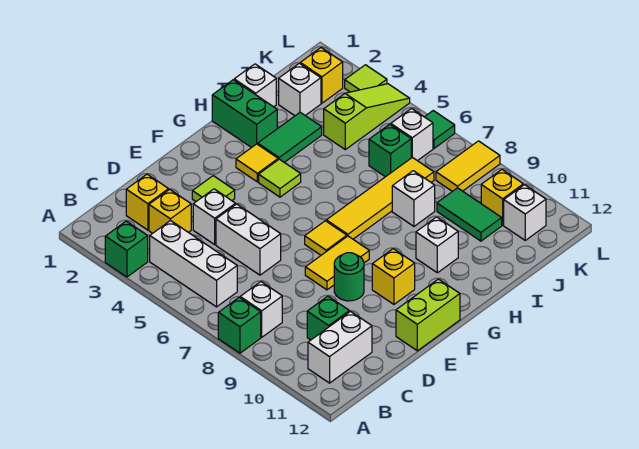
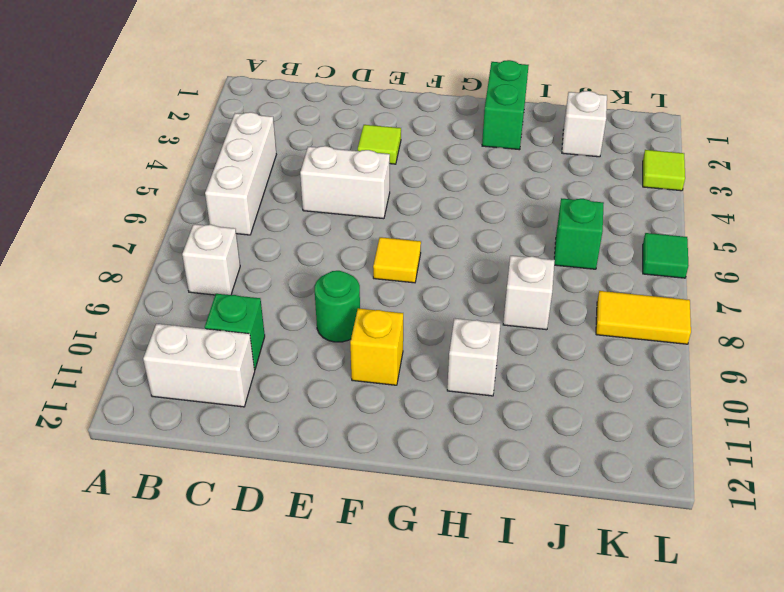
white 1x2 brick [300,146,390,219] -> white 1x2 brick turned to [216,204,281,275]
none -> green 1x1 brick [105,221,148,277]
none -> green 1x1 brick [218,297,261,353]
none -> yellow 1x1 brick [126,174,169,230]
none -> yellow 1x1 brick [149,189,191,233]

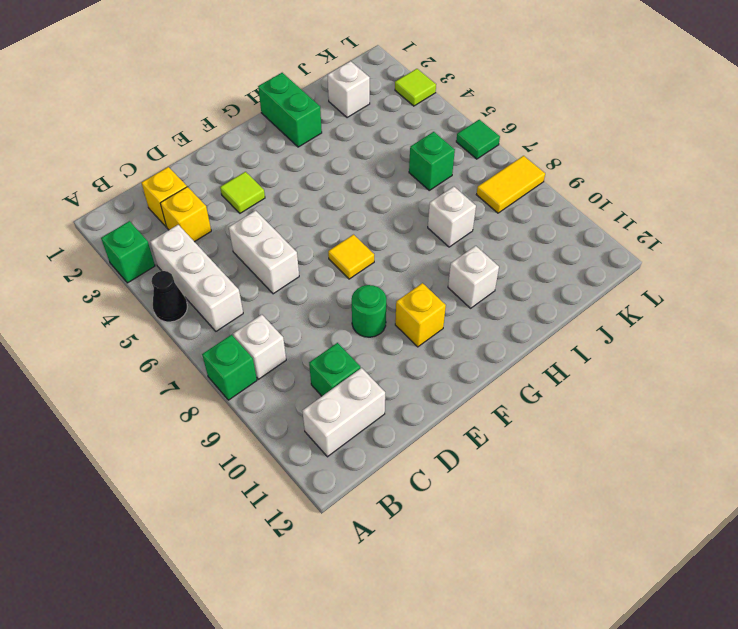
black 1x1 cone [151,271,187,322] -> none
none -> white 1x1 brick [193,189,236,245]
none -> yellow 1x2 tile [305,236,369,290]
none -> lime 1x2 brick [396,279,460,351]
none -> yellow 1x1 tile [236,144,278,182]

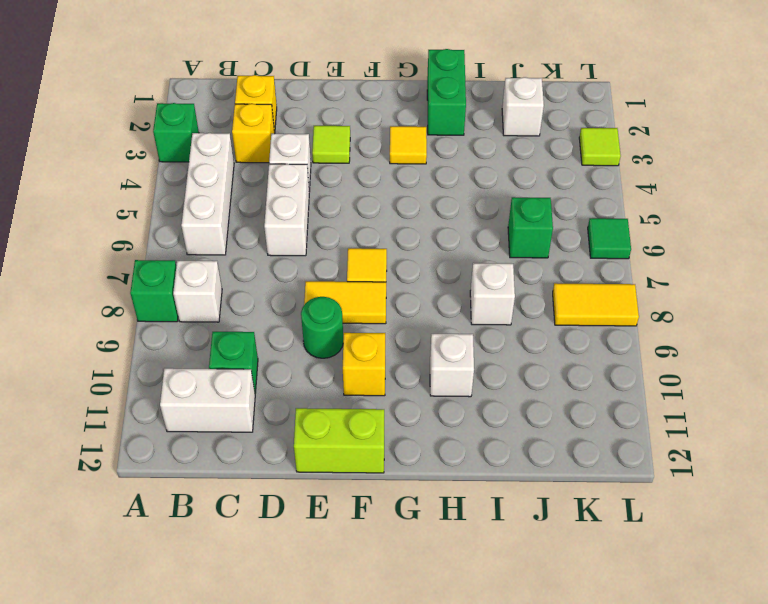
none -> lime 1x1 tile [259,159,301,197]
none -> yellow 1x4 tile [326,157,434,239]
none -> green 1x2 tile [258,112,322,162]
none -> white 1x1 brick [234,64,276,107]

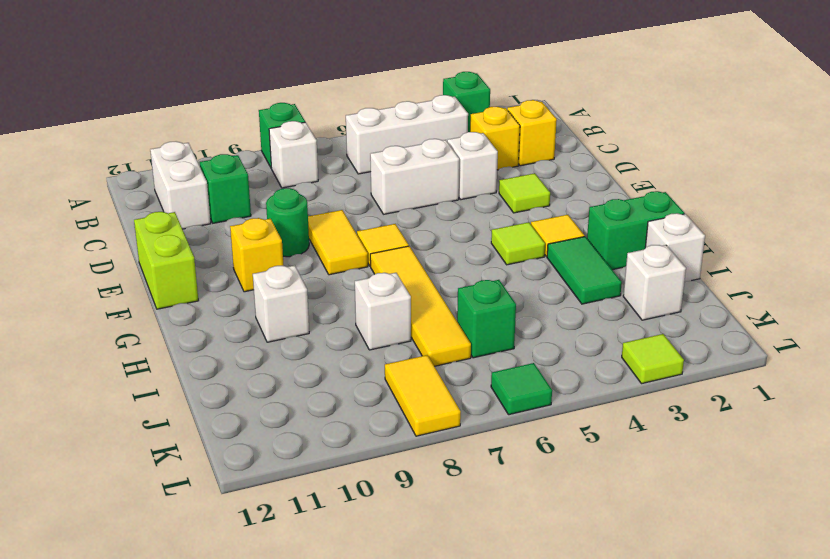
none -> lime 1x3 slope [324,84,410,149]
none -> green 1x2 tile [437,188,502,241]
none -> yellow 1x1 brick [300,48,343,103]
none -> white 1x1 brick [391,109,433,161]

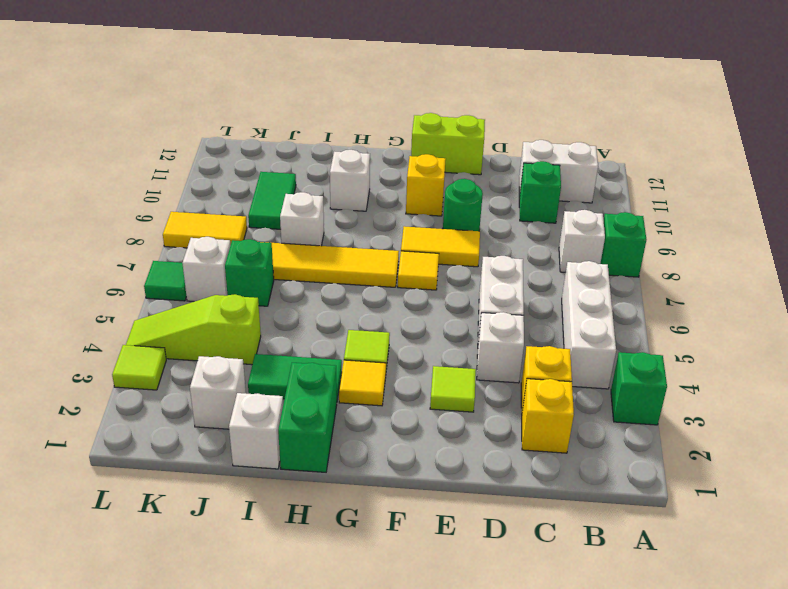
none -> yellow 1x1 brick [300,48,343,103]
none -> yellow 1x1 brick [481,170,523,225]
none -> white 1x1 brick [504,185,546,240]

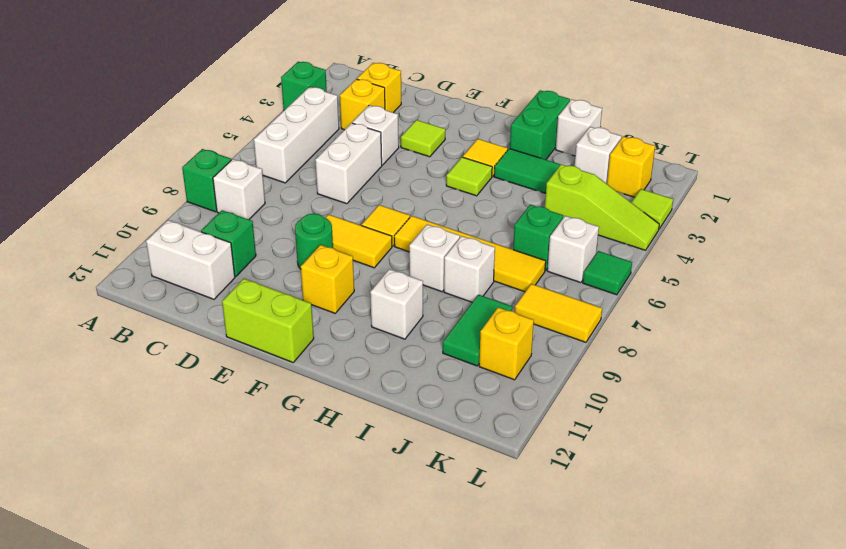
white 1x1 brick [409,224,460,292] -> white 1x1 brick moved to [504,185,546,240]

